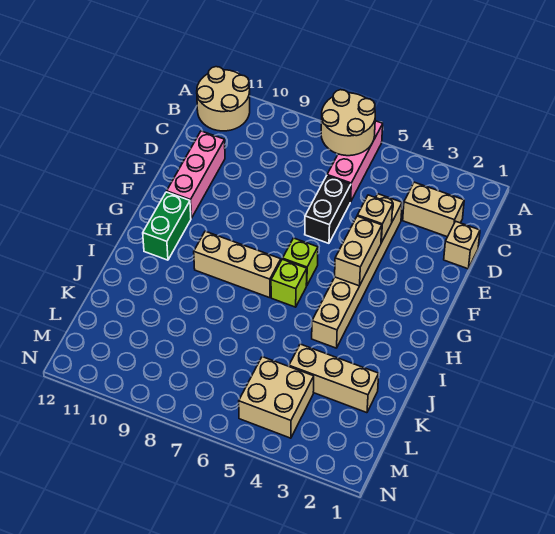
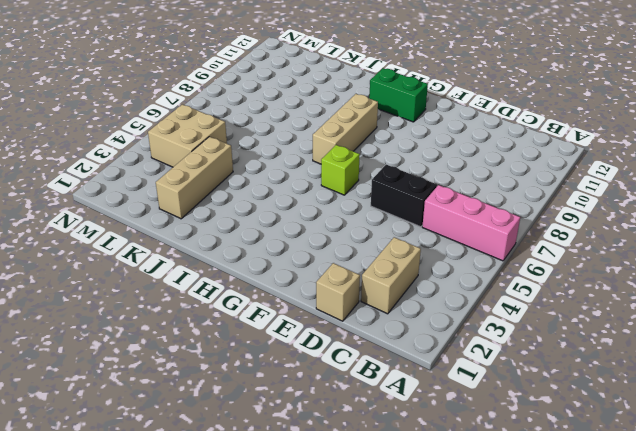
none -> tan 2x2 round brick [197,67,250,131]
none -> tan 1x6 brick [312,194,402,348]
none -> pink 1x3 brick [167,131,225,218]

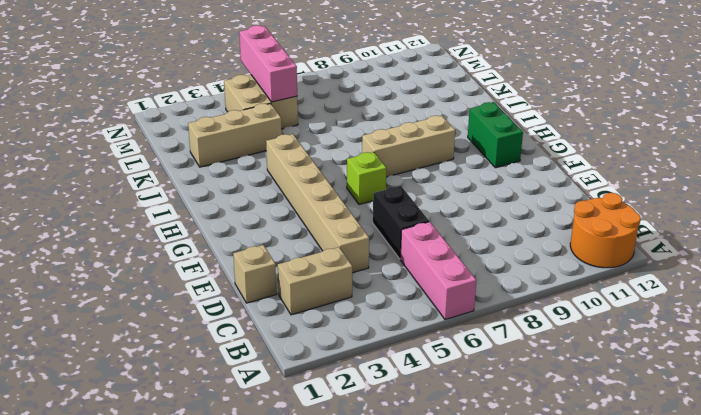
orange 2x2 round brick [570,193,641,268] -> tan 2x2 round brick [197,67,250,131]
pink 1x3 brick [239,25,297,102] -> pink 1x3 brick moved to [167,131,225,218]
none -> lime 1x1 brick [271,259,307,307]
none -> tan 2x2 round brick [321,90,375,156]
none -> tan 1x1 brick [357,195,393,243]

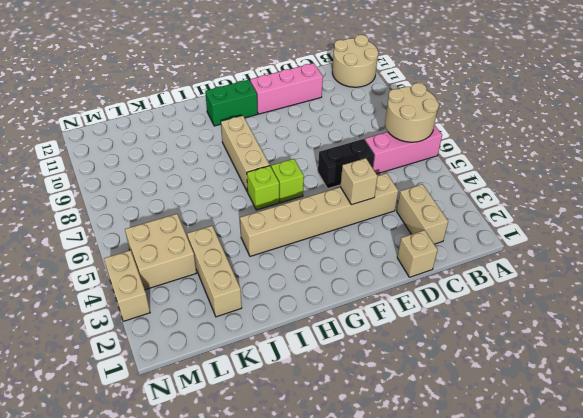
tan 1x2 brick [104,250,150,321] -> tan 1x2 brick turned to [335,216,382,286]

